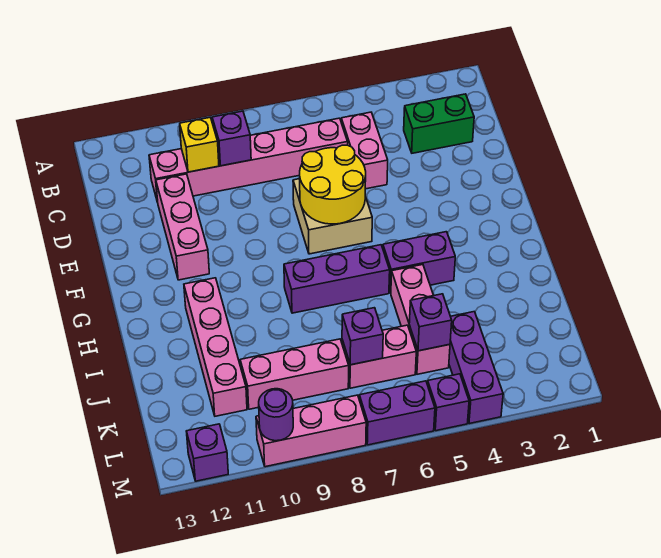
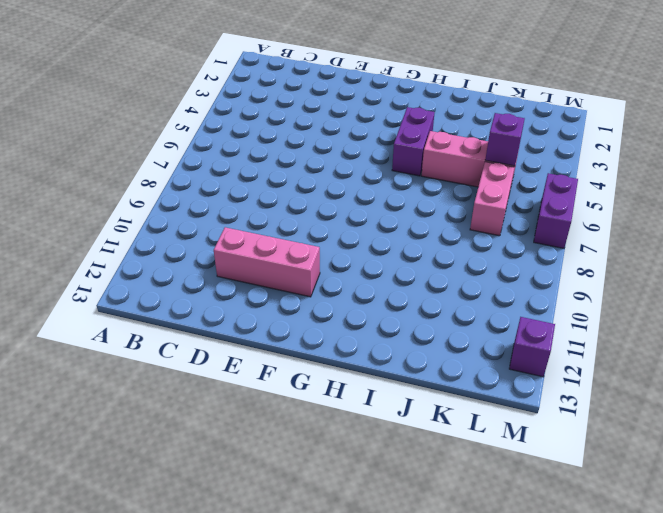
none -> green 1x2 brick [404,94,474,153]
none -> pink 1x2 brick [341,112,388,189]
none -> pink 1x6 brick [149,118,348,202]

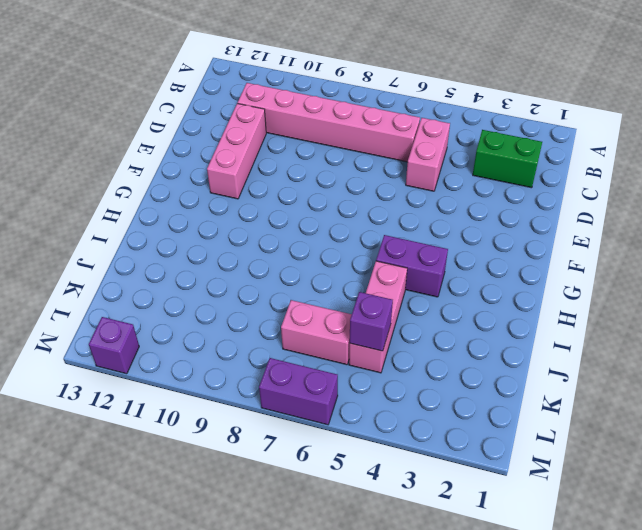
none -> tan 2x2 brick [293,179,372,254]
none -> purple 1x3 brick [284,245,390,313]
none -> pink 1x4 brick [184,278,247,416]

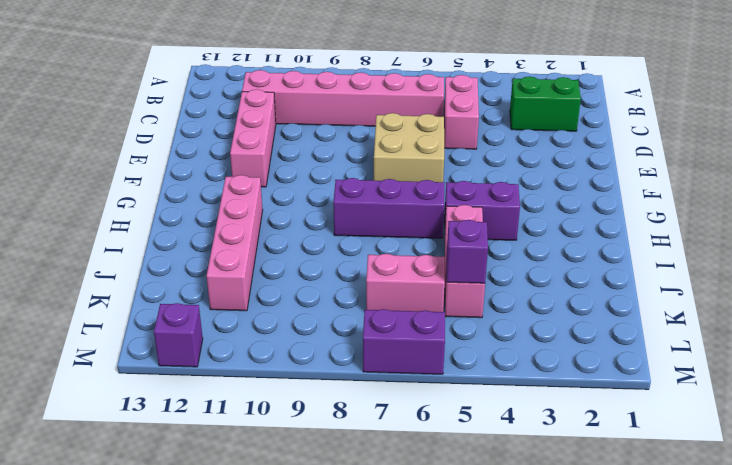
none -> purple 1x3 brick [449,312,503,424]
none -> pink 1x3 brick [240,339,349,409]
none -> purple 1x1 brick [428,374,469,431]

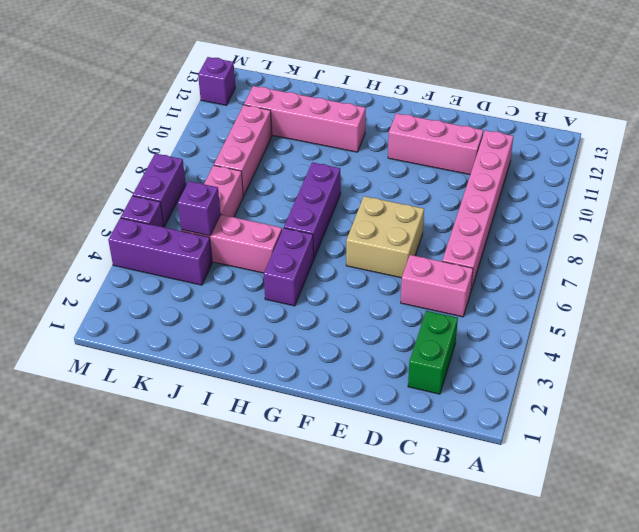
none -> pink 1x3 brick [256,395,366,467]
none -> purple 1x1 brick [212,111,251,166]
none -> yellow 1x1 brick [180,118,219,172]

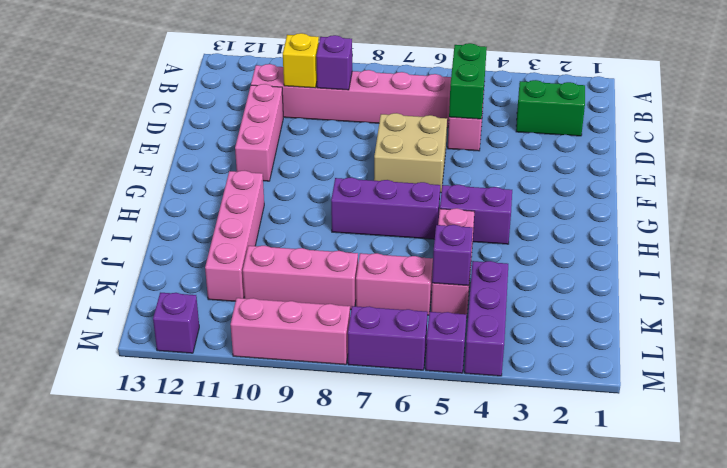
green 1x2 brick [449,43,487,119] -> none
none -> yellow 2x2 round brick [300,145,366,224]
none -> purple 1x1 brick [342,308,383,365]
none -> purple 1x1 round brick [259,389,293,441]

